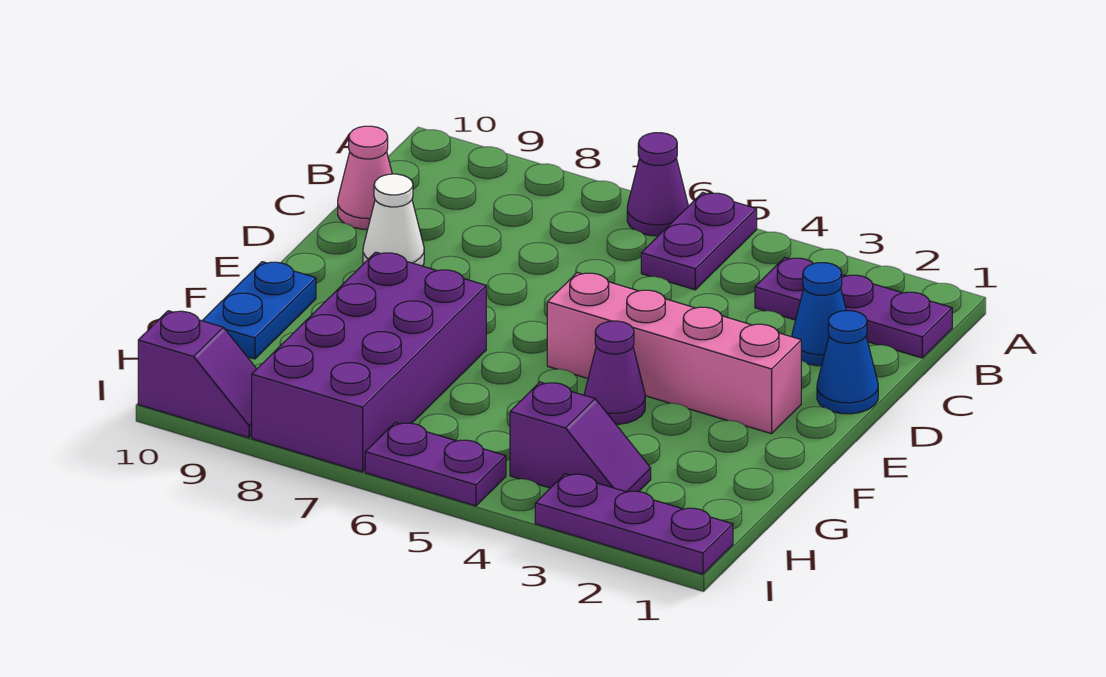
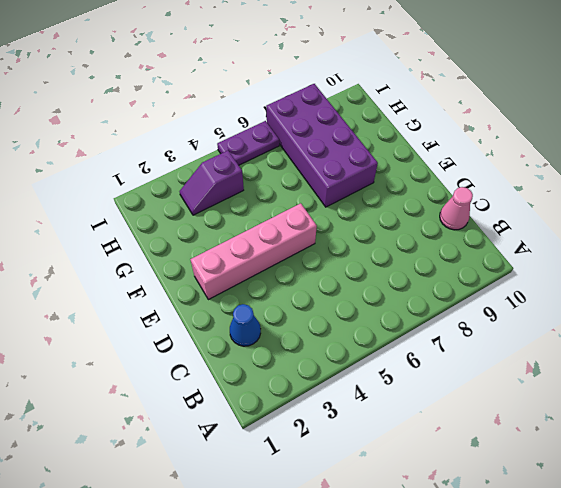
none -> purple 1x2 plate [641,192,757,290]
none -> purple 1x1 cone [627,133,688,236]
none -> purple 1x3 plate [755,258,952,358]

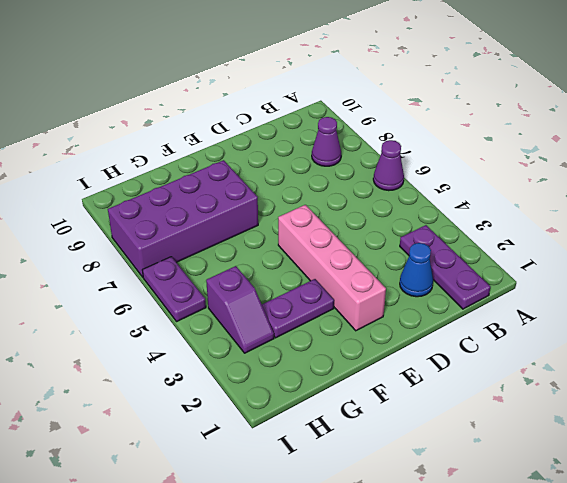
purple 1x1 cone [312,117,341,166] -> purple 1x1 cone moved to [584,321,645,424]
purple 1x2 plate [262,279,334,338] -> purple 1x2 plate moved to [641,192,757,290]
none -> pink 1x1 cone [338,126,392,229]
none -> blue 1x1 cone [817,311,878,414]
none -> white 1x1 cone [363,174,424,266]

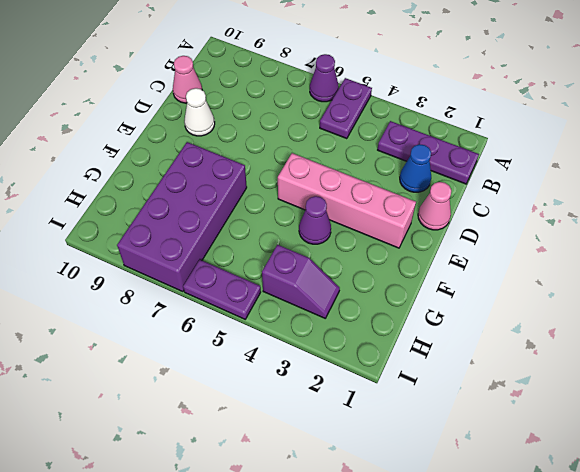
pink 1x1 cone [418,182,451,230] -> blue 1x1 cone [817,311,878,414]
none -> blue 1x2 plate [202,262,316,359]
none -> purple 1x3 plate [535,474,733,574]
none -> purple 1x2 slope [138,311,256,438]

